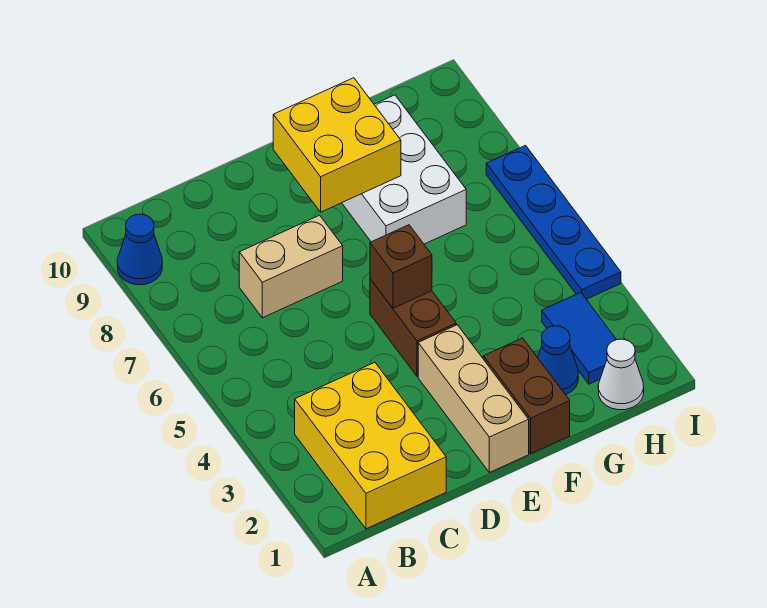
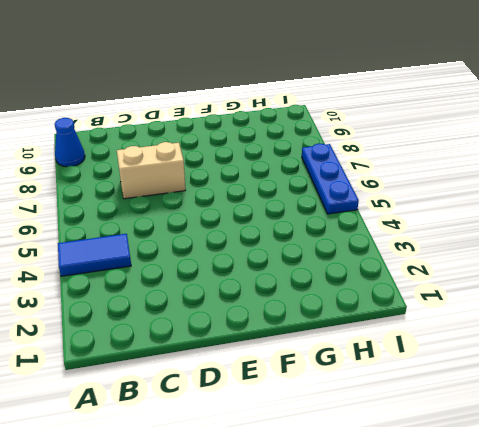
blue 1x2 tile [58,234,131,276] -> blue 1x2 tile turned to [542,292,616,384]
blue 1x3 plate [302,144,359,214] -> blue 1x4 plate [486,145,621,299]
none -> yellow 2x3 brick [295,362,446,529]
none -> tan 1x3 brick [418,325,529,473]
none -> brown 1x2 brick [370,279,456,376]

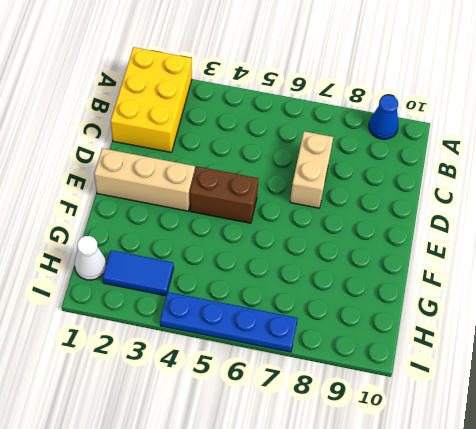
yellow 2x3 brick [111,47,192,152] -> yellow 2x3 brick turned to [295,362,446,529]
none -> brown 1x2 brick [483,338,570,454]
none -> white 2x3 brick [342,95,466,244]
none -> blue 1x1 cone [538,326,578,395]

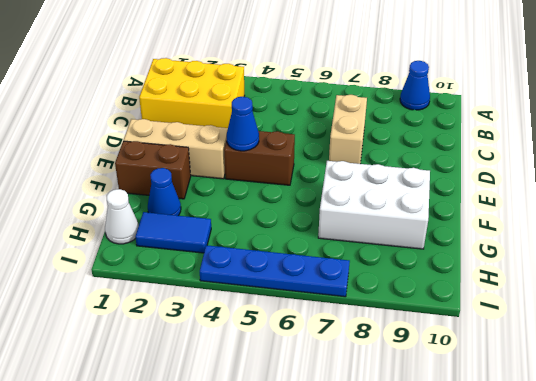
blue 1x1 cone [227,97,259,151] -> none
none -> brown 1x1 brick [370,225,432,308]
none -> yellow 2x2 brick [273,78,401,212]

